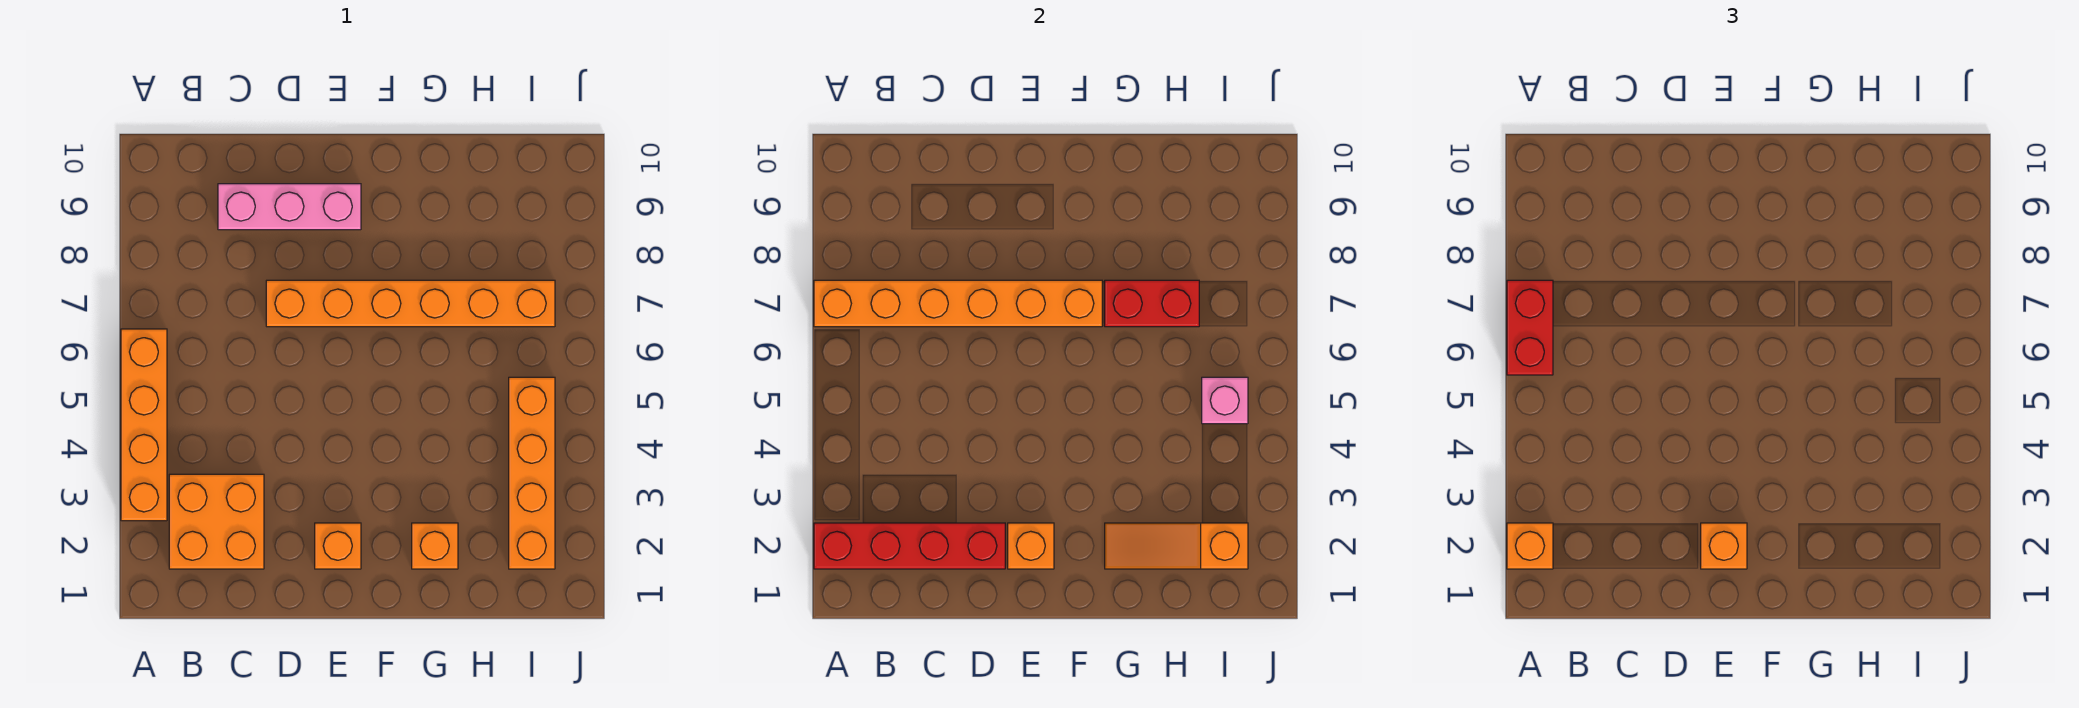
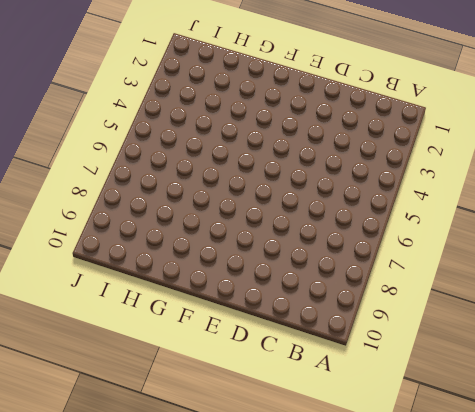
none -> orange 1x4 brick [121,329,167,521]
none -> orange 2x2 brick [169,474,264,569]
none -> pink 1x3 brick [218,184,361,230]

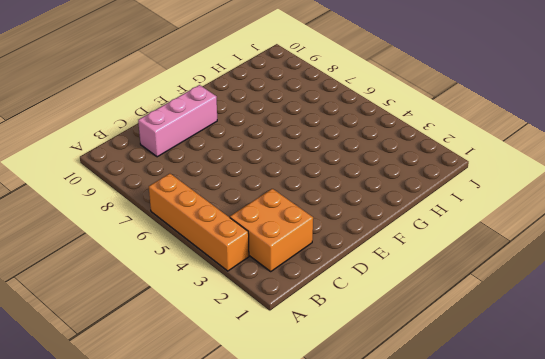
none -> orange 1x6 brick [266,280,555,327]
none -> orange 1x1 brick [315,523,361,569]
none -> orange 1x1 brick [412,523,458,569]

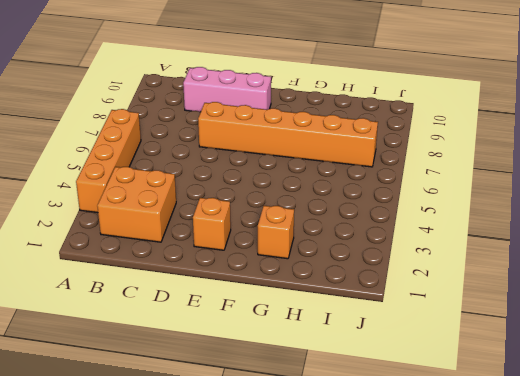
none -> orange 1x4 brick [509,377,555,569]
none -> red 1x4 brick [814,523,1005,569]
none -> orange 1x6 brick [814,280,1102,327]

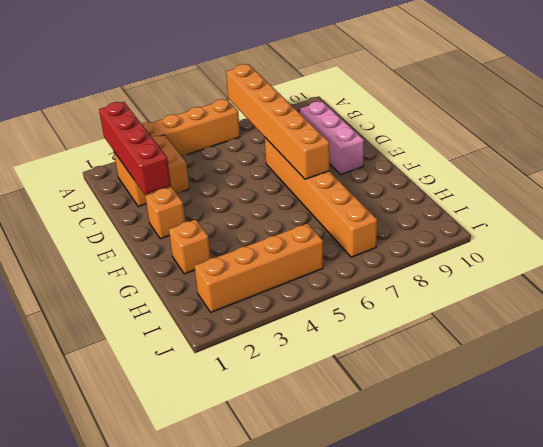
none -> orange 1x1 brick [1008,523,1054,569]
none -> orange 1x3 slope [1105,523,1248,569]
none -> red 1x2 brick [1105,280,1199,327]

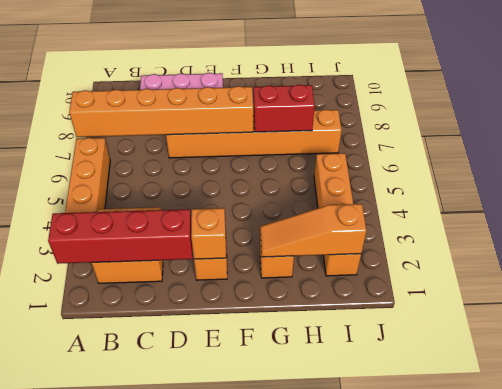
none -> pink 1x1 brick [1202,377,1248,424]
none -> orange 1x1 brick [1507,523,1553,569]
none -> red 1x2 brick [1507,280,1553,375]

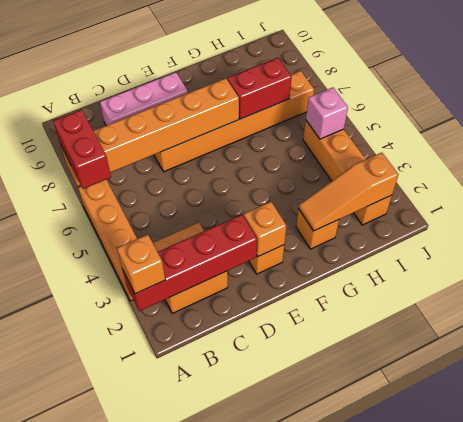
none -> orange 1x1 brick [1701,523,1747,569]

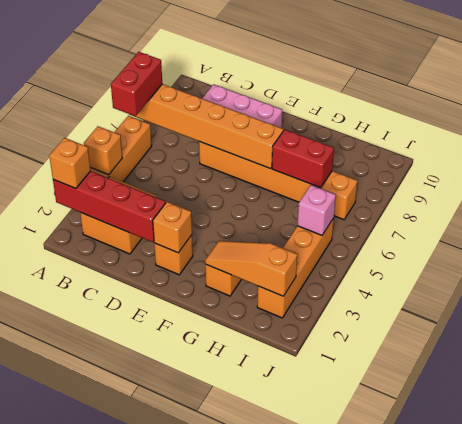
orange 1x1 brick [84,126,122,175] -> orange 1x1 brick moved to [1701,523,1747,569]

